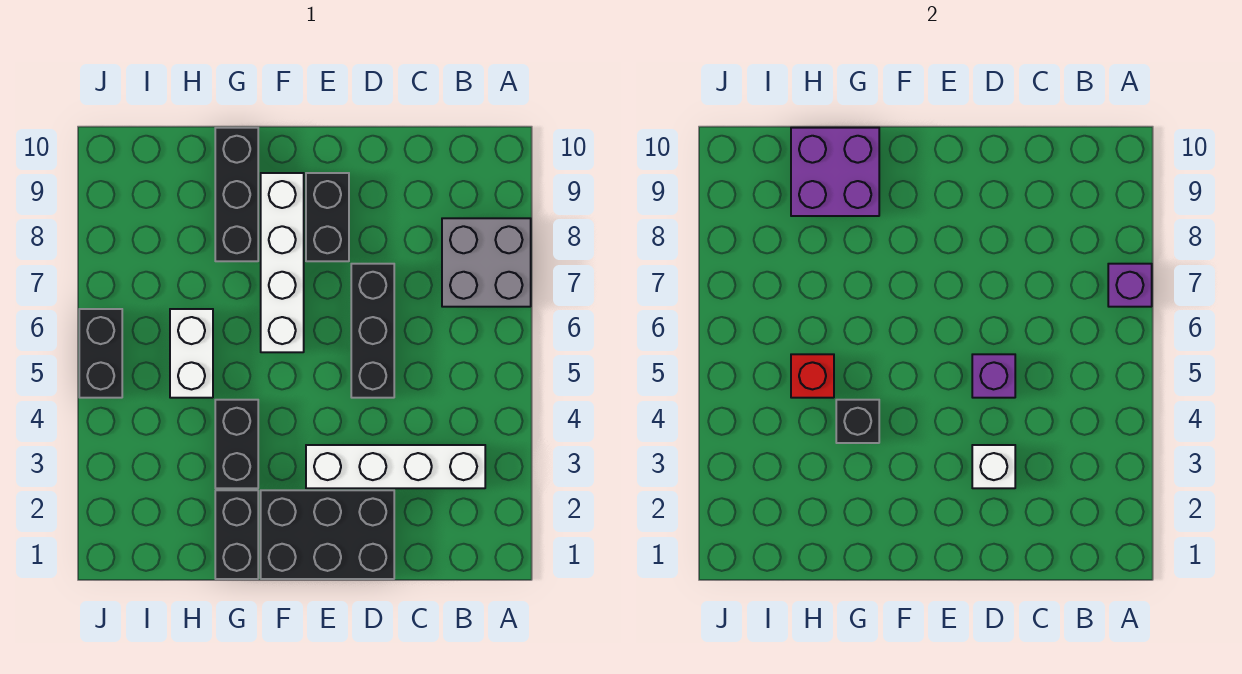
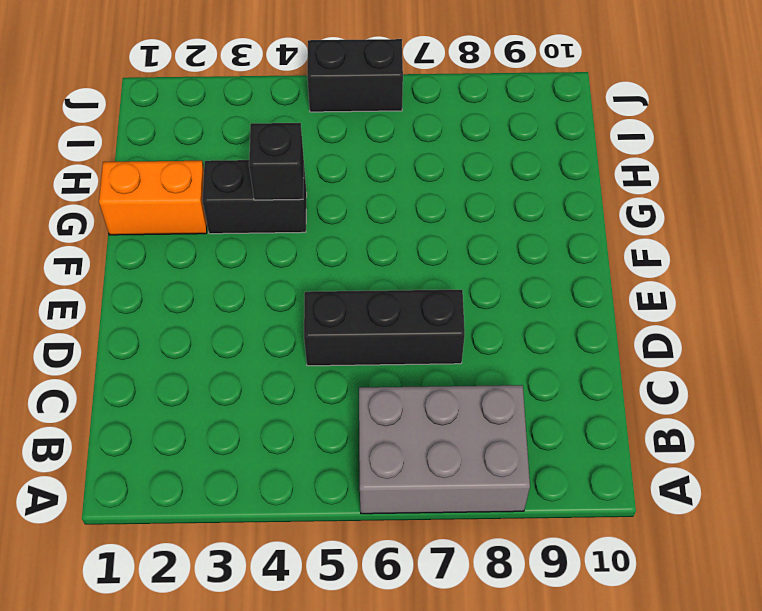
grey 2x3 brick [359,385,530,514] -> grey 2x2 brick [442,218,531,307]
orange 1x2 brick [99,161,207,235] -> black 1x2 brick [215,490,258,579]
none -> white 1x4 brick [306,445,485,488]
none -> black 2x3 brick [261,490,394,579]
none -> black 1x2 brick [306,173,349,261]

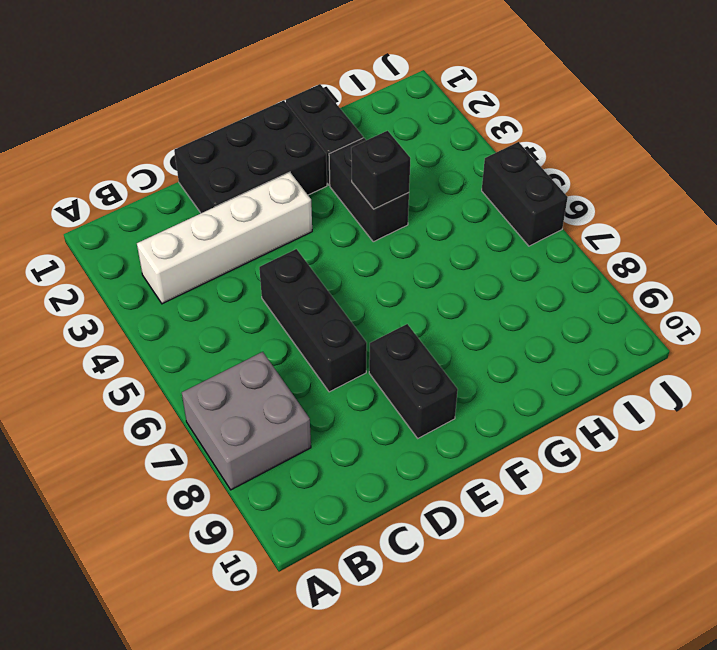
none -> white 1x4 brick [261,173,304,352]
none -> black 1x3 brick [215,128,258,261]
none -> white 1x2 brick [170,309,213,398]

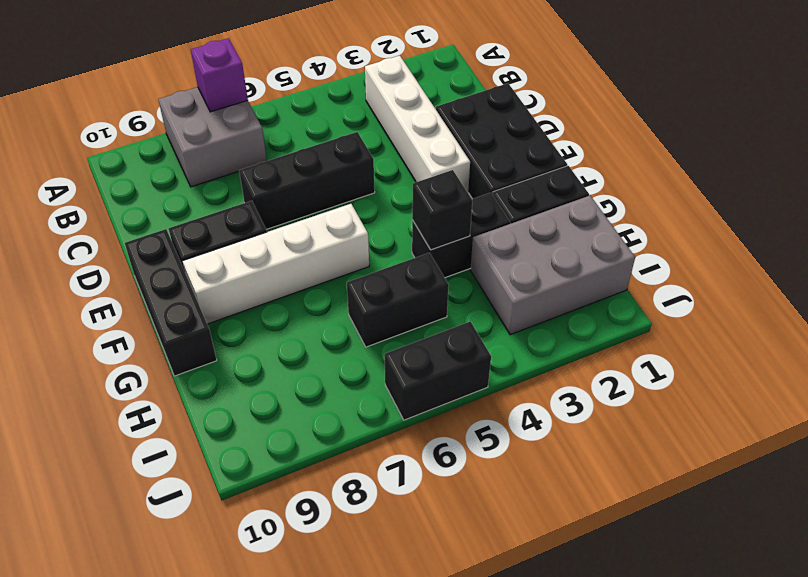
black 1x3 brick [125,229,217,376] -> black 1x3 brick turned to [215,128,258,261]
grey 2x3 brick [470,196,635,335] -> none
black 1x2 brick [347,253,449,347] -> white 1x2 brick [170,309,213,398]
none -> white 1x1 brick [972,445,1015,488]
none -> purple 1x1 brick [972,354,1015,398]
none -> purple 2x2 brick [791,128,879,216]

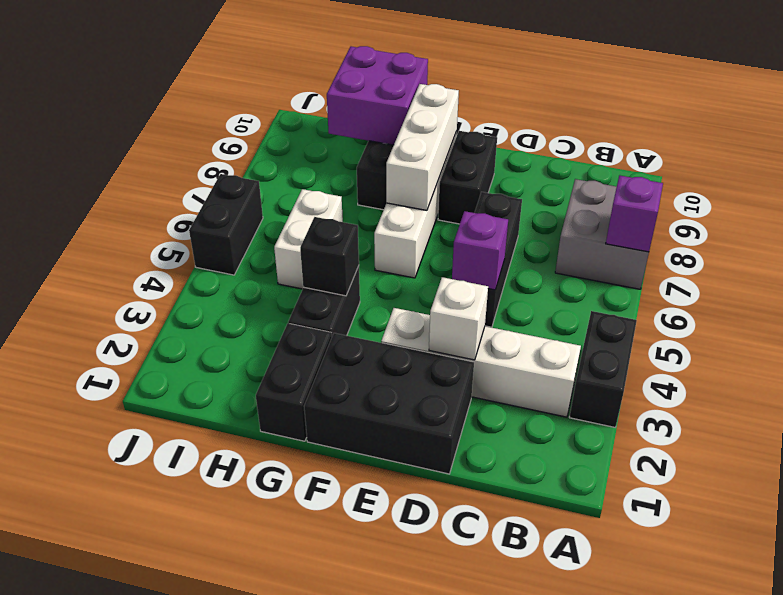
black 1x2 brick [569,311,637,427] -> none
white 1x3 brick [386,84,459,210] -> none
none -> red 1x1 brick [791,354,834,398]

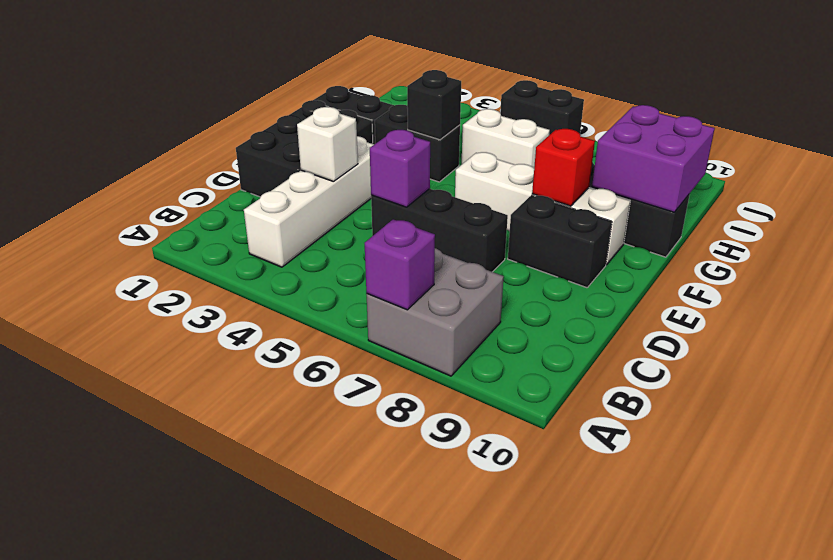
red 1x1 brick [532,129,595,206] -> red 1x1 brick moved to [791,354,834,398]

